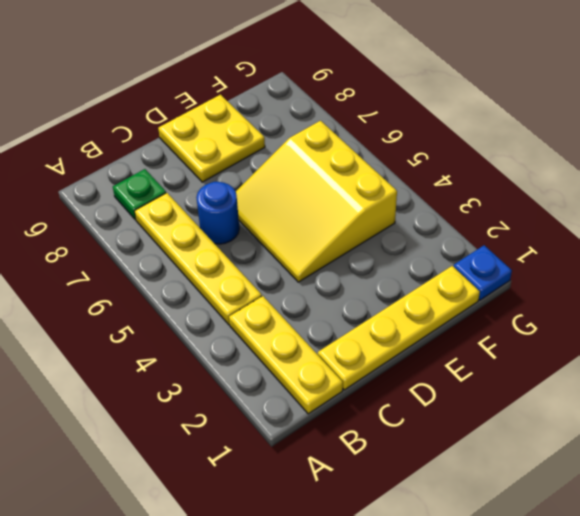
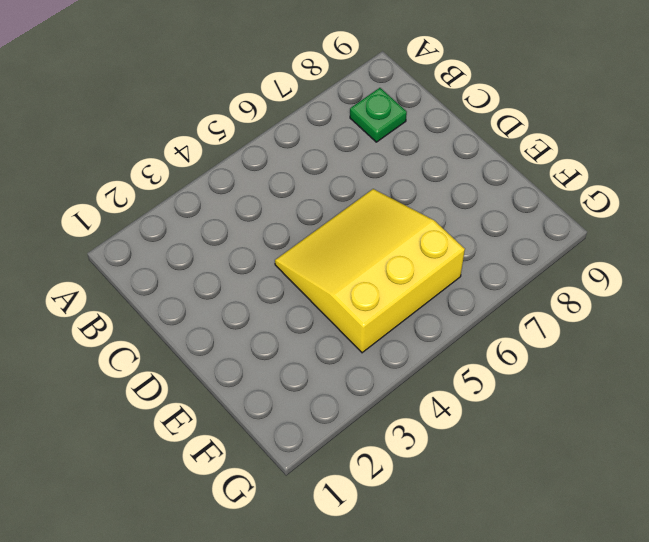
none -> yellow 1x3 plate [229,296,343,414]
none -> yellow 1x4 plate [134,193,262,325]

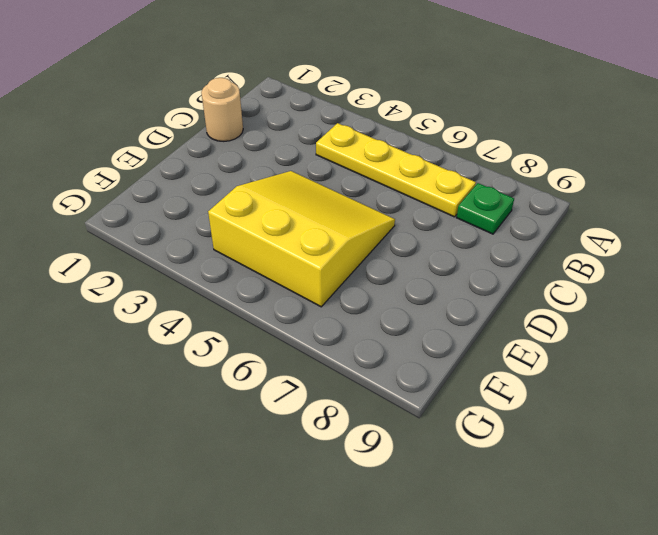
tan 1x1 round brick [201,78,243,141] -> yellow 1x4 plate [318,266,480,390]
none -> yellow 1x3 plate [229,296,343,414]
none -> blue 1x1 round brick [196,182,239,244]

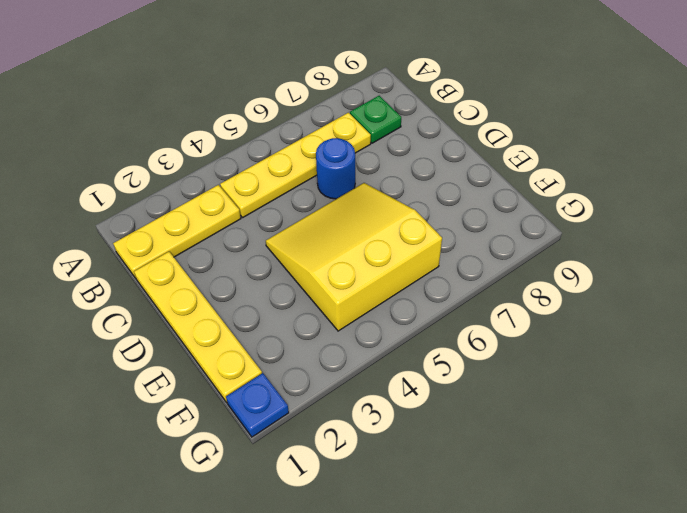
none -> yellow 2x2 plate [158,95,265,182]

